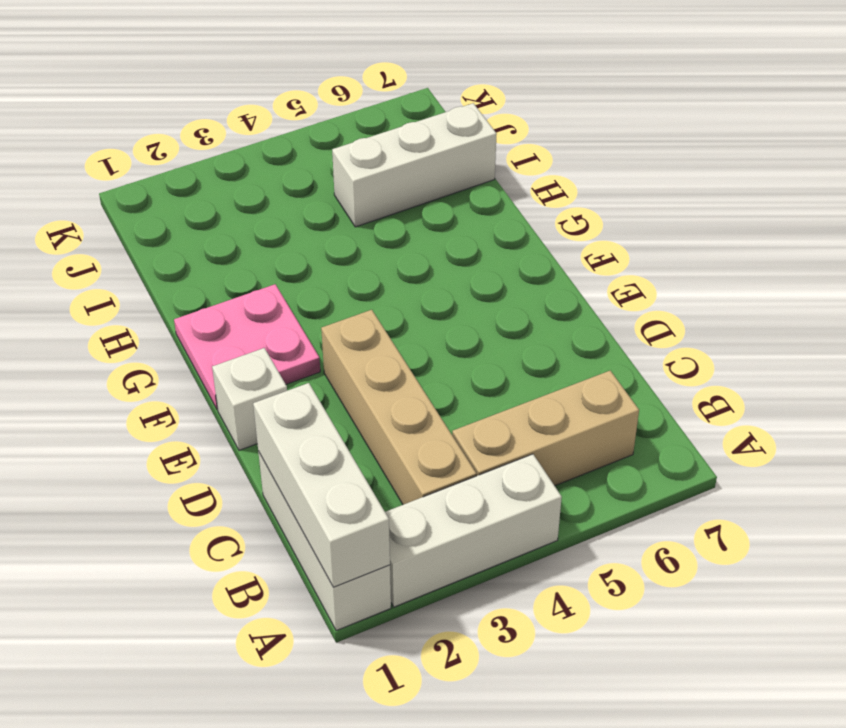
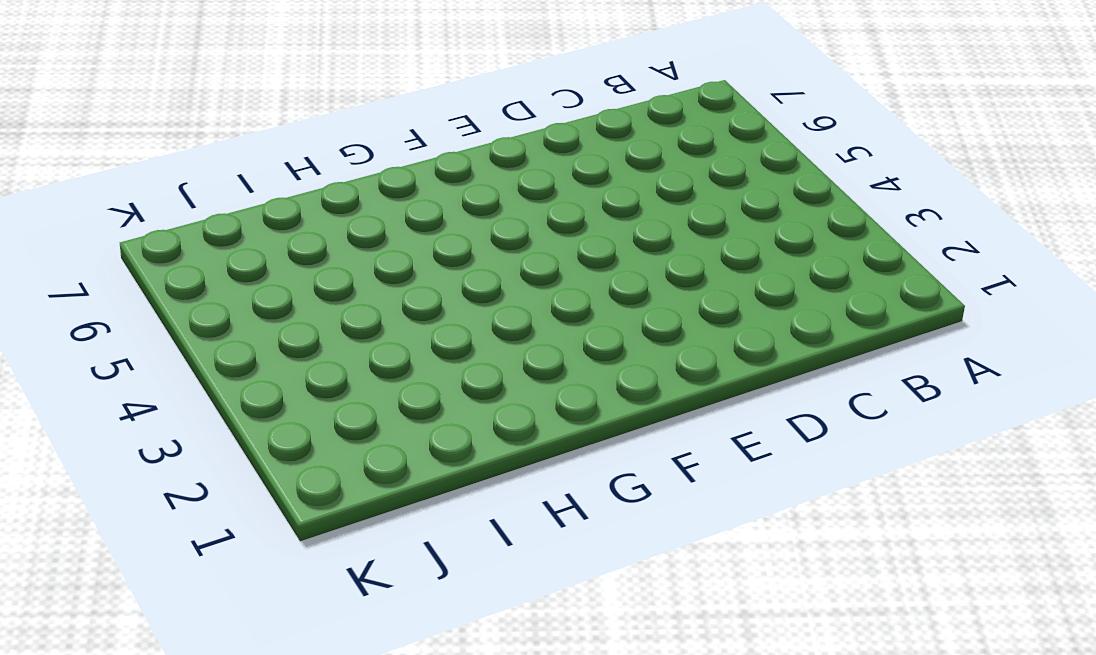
none -> white 1x3 brick [258,451,391,631]
none -> white 1x3 brick [385,454,562,607]

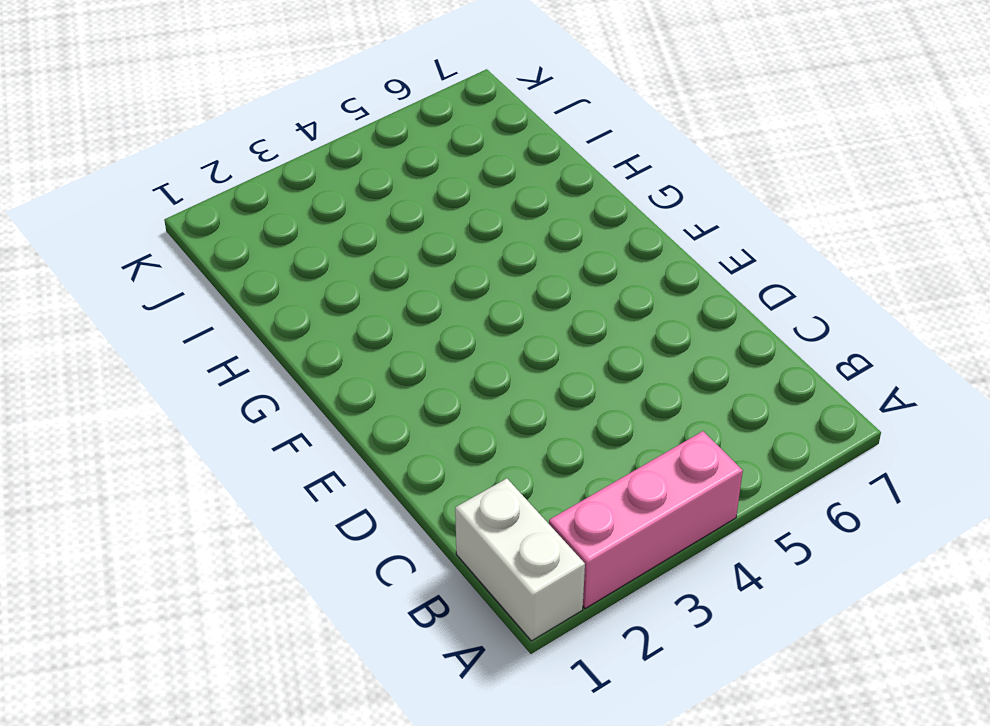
white 1x2 brick [455,478,585,641] -> white 1x3 brick [258,451,391,631]
pink 1x3 brick [549,431,743,609] -> white 1x3 brick [385,454,562,607]
none -> tan 1x4 brick [321,310,476,505]
none -> tan 1x3 brick [452,371,639,486]

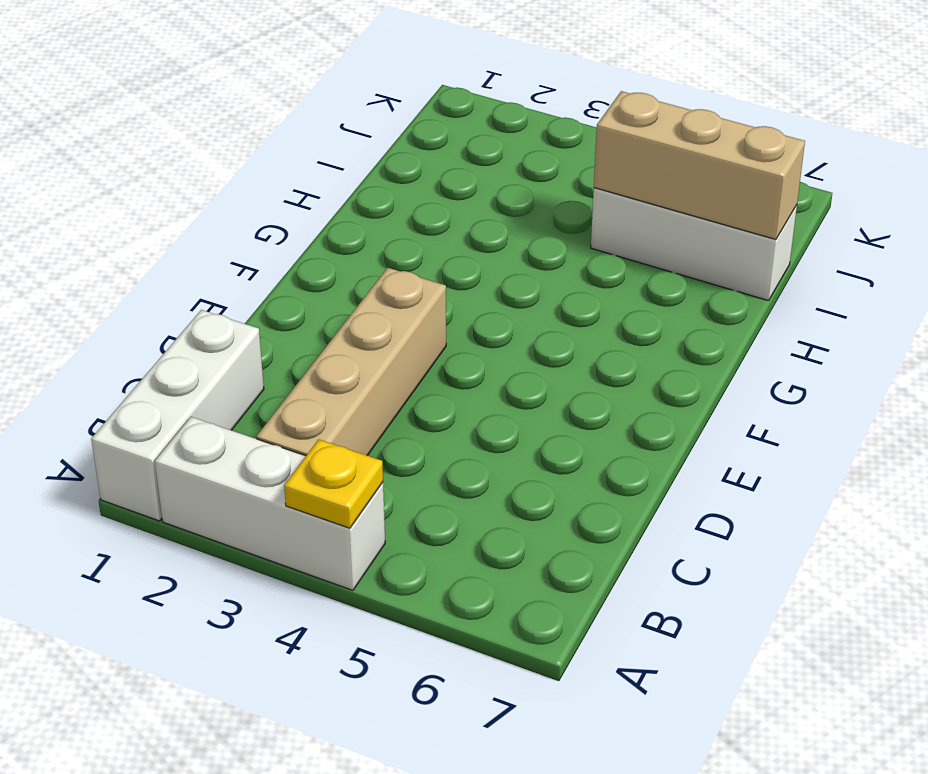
yellow 1x1 plate [284,439,383,528] -> none
tan 1x3 brick [594,91,805,240] -> tan 1x3 brick moved to [452,371,639,486]
none -> white 1x1 brick [212,348,287,450]
none -> pink 2x2 plate [174,284,320,409]

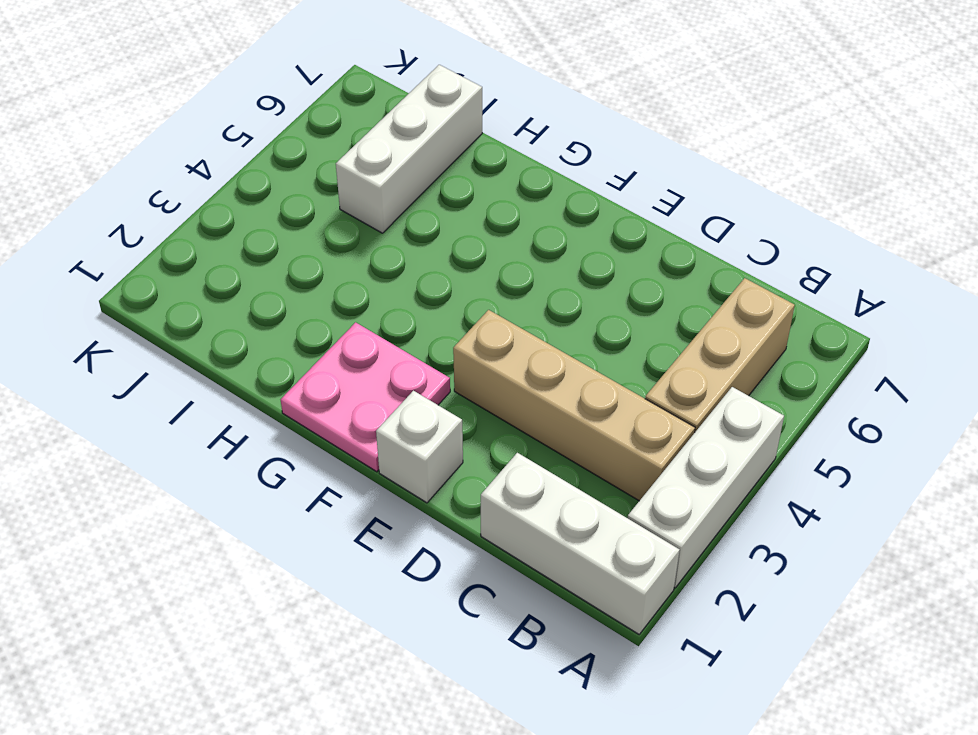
none -> white 1x3 brick [253,383,390,587]

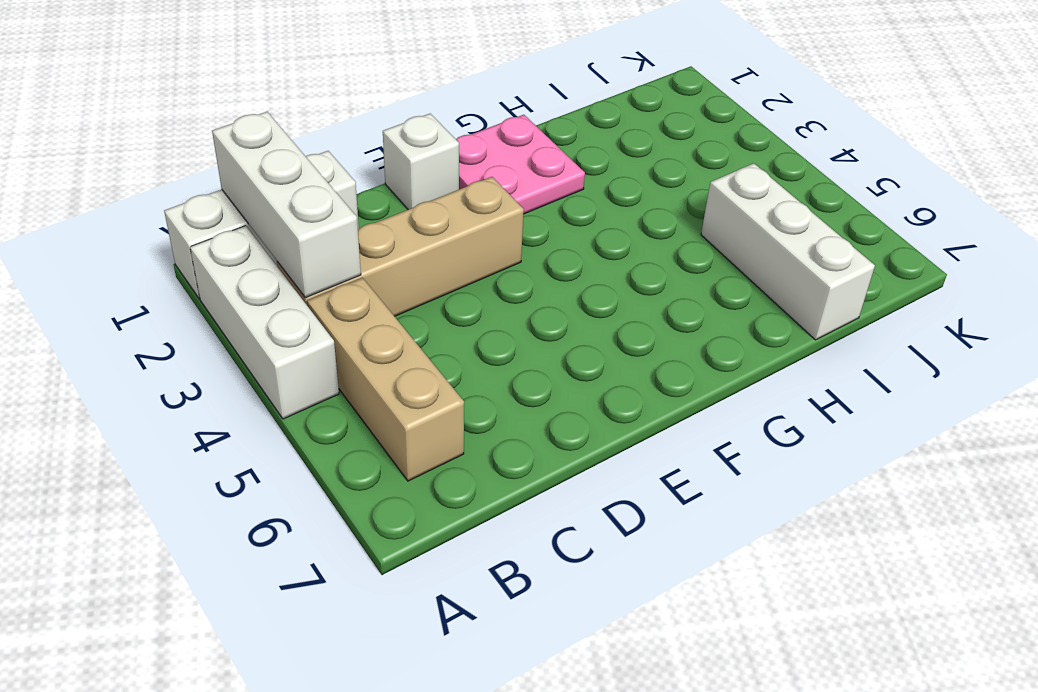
white 1x3 brick [212,112,361,298] -> white 1x3 brick turned to [253,383,390,587]

